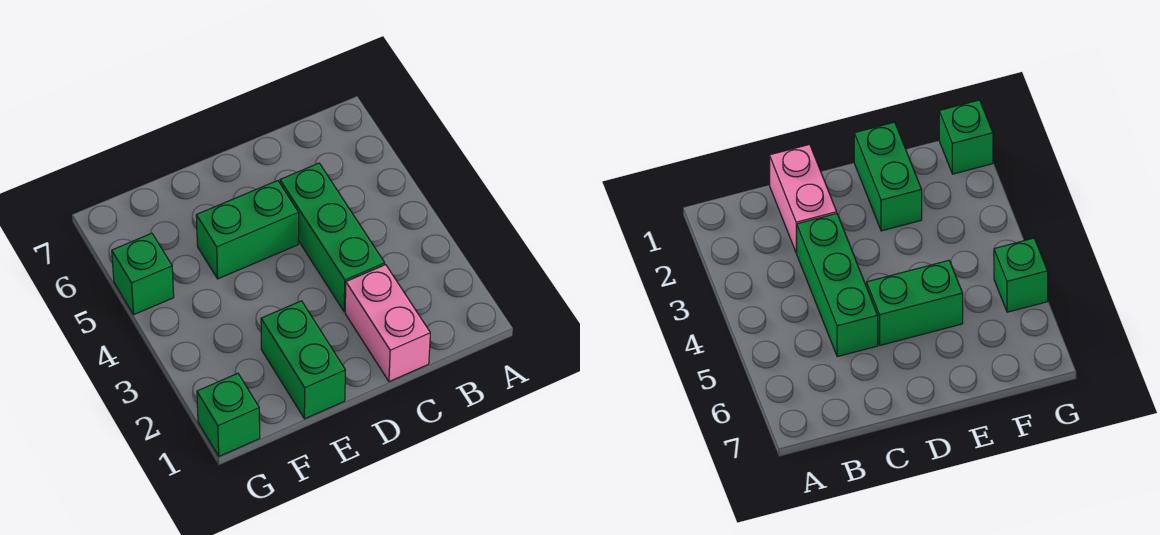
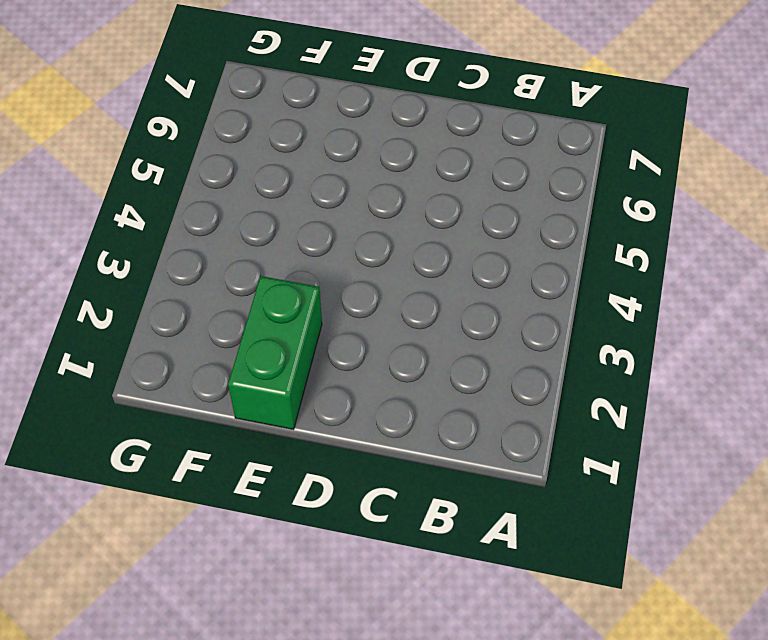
none -> pink 1x2 brick [345,265,430,382]
none -> green 1x3 brick [280,163,385,312]

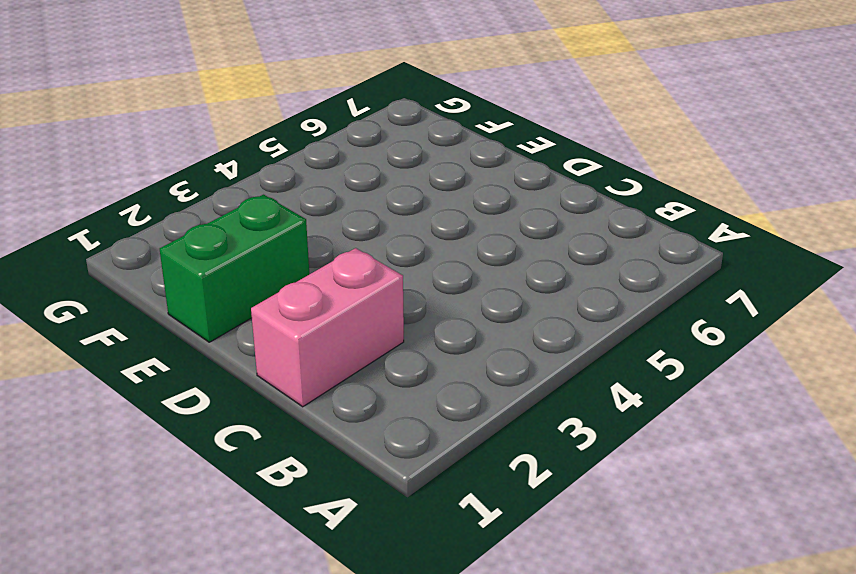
none -> green 1x3 brick [280,163,385,312]
none -> green 1x2 brick [196,181,299,279]

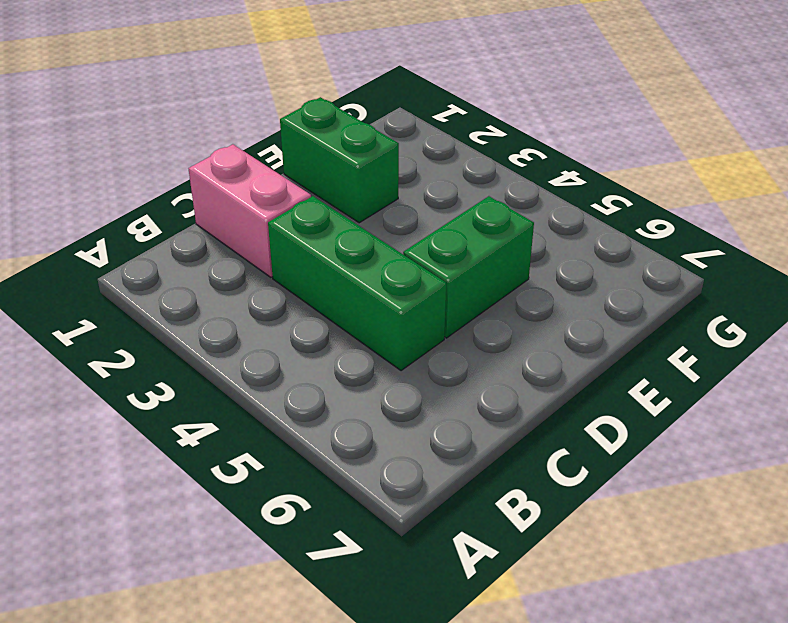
none -> green 1x1 brick [197,373,260,456]
none -> green 1x1 brick [112,233,174,314]

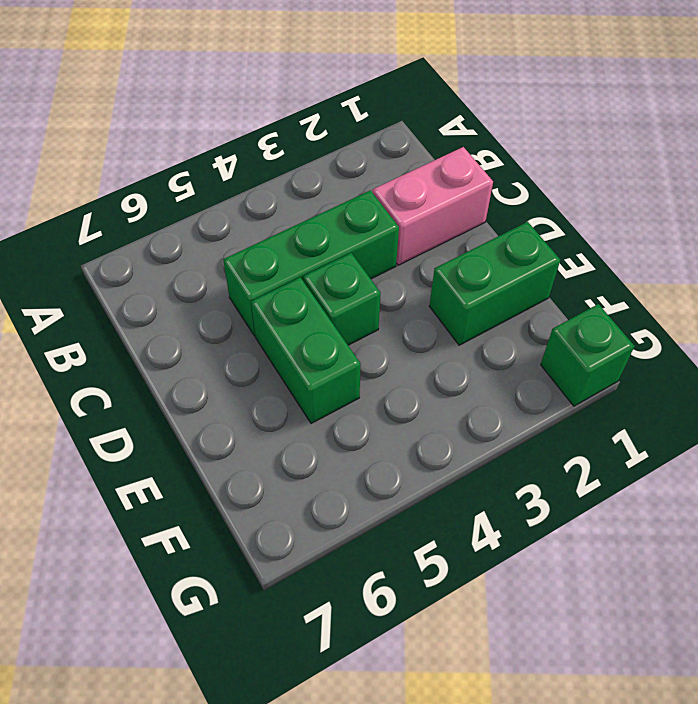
green 1x1 brick [303,253,381,345] -> green 1x1 brick moved to [112,233,174,314]

